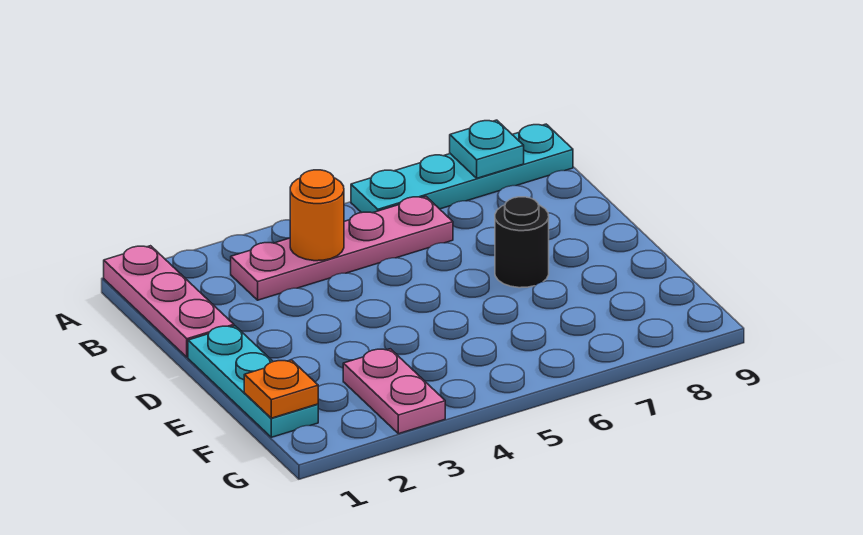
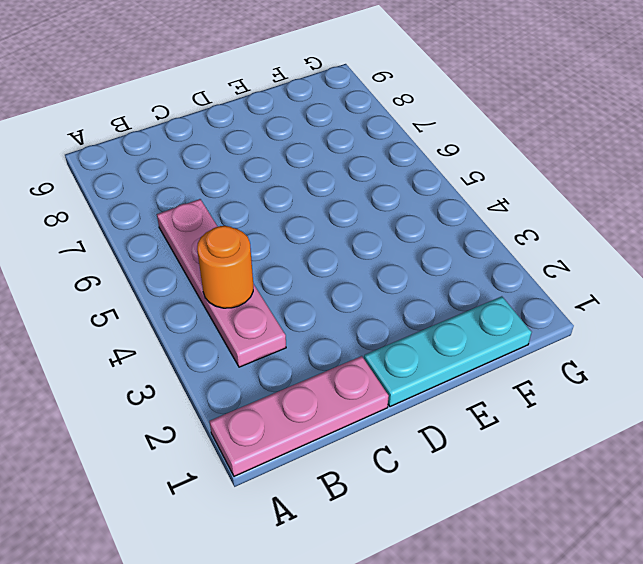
none -> cyan 1x4 plate [351,124,573,213]
none -> black 1x1 round brick [495,197,549,288]

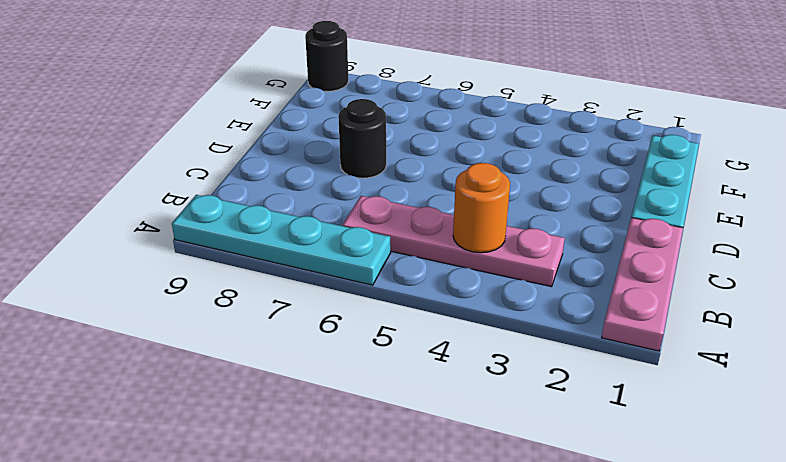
black 1x1 round brick [305,21,348,91] -> none
none -> pink 1x2 plate [343,349,445,434]
none -> cyan 1x1 plate [450,120,524,178]

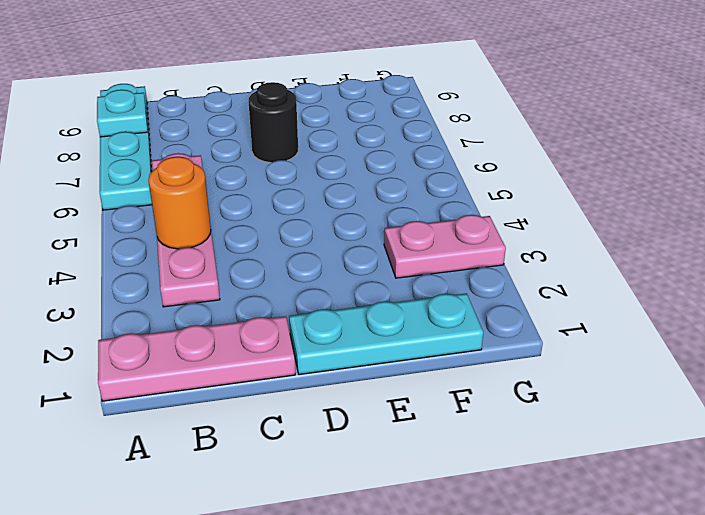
none -> orange 1x1 plate [244,360,318,418]

